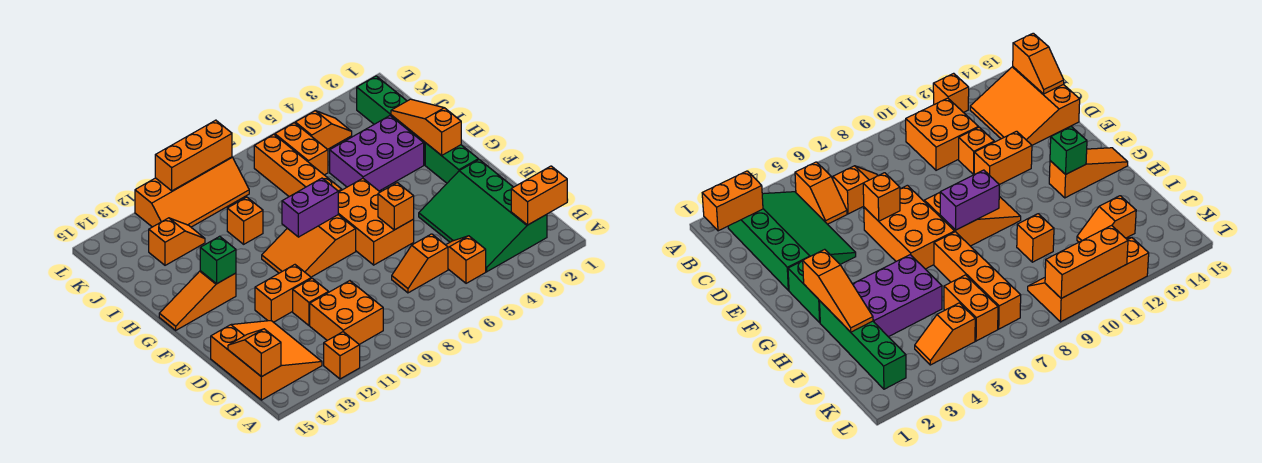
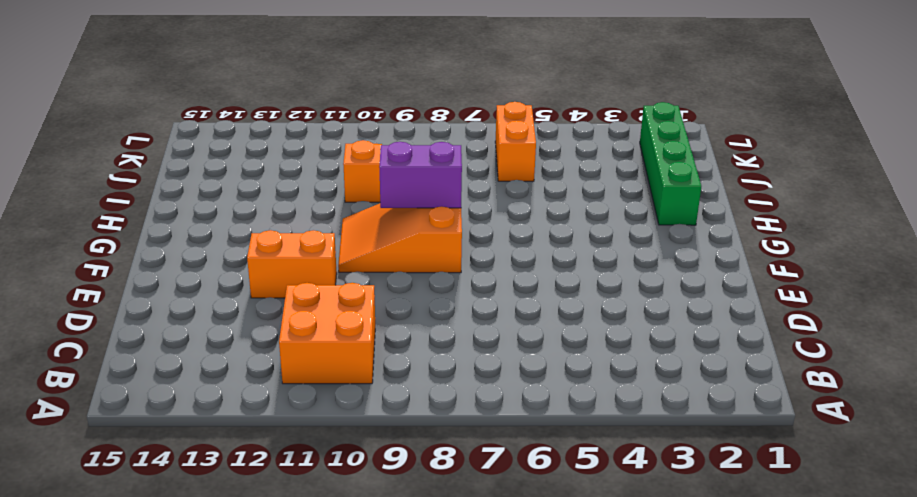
none -> orange 1x1 brick [324,332,360,379]
none -> green 3x4 slope [419,160,547,272]
none -> orange 1x2 slope [446,236,486,283]

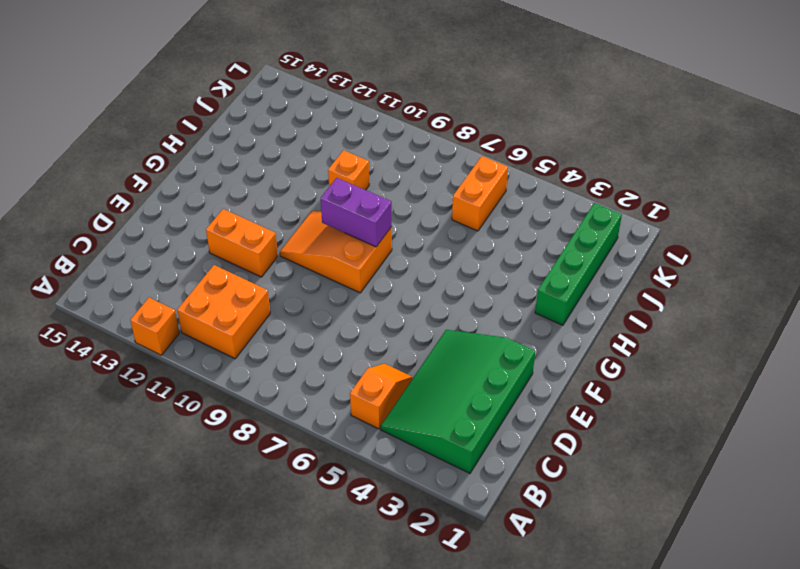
none -> orange 3x3 slope [211,321,322,400]
none -> orange 1x2 slope [392,234,448,293]
none -> orange 1x1 brick [293,278,328,326]

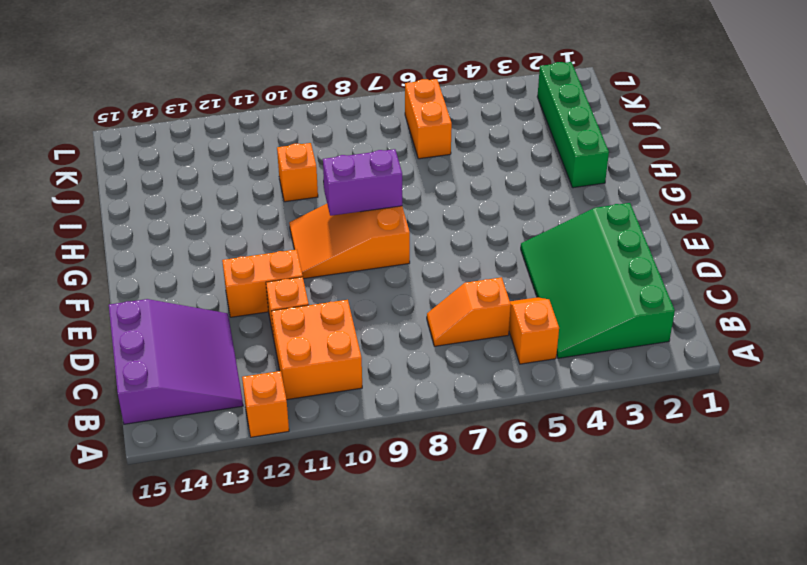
purple 3x3 slope [109,299,243,424] -> orange 3x3 slope [211,321,322,400]
none -> orange 2x3 brick [338,178,414,265]
none -> green 1x2 brick [425,143,478,183]
none -> orange 1x3 slope [159,271,236,330]

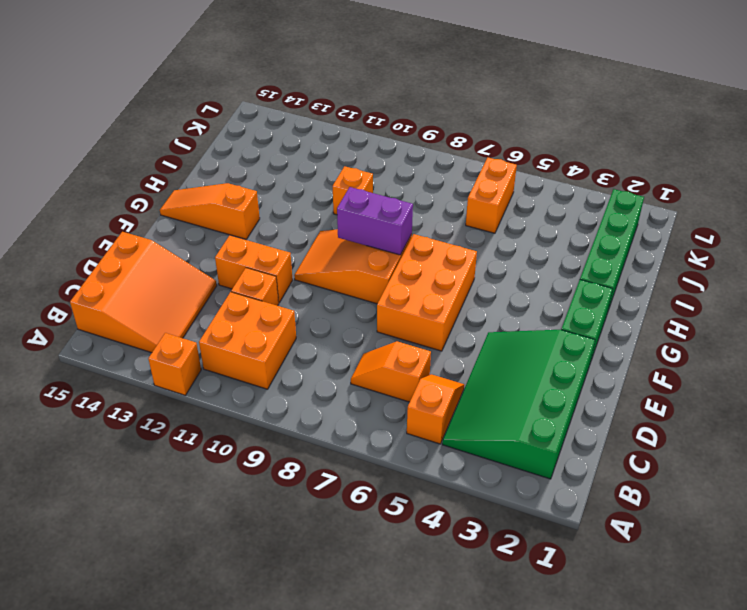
none -> purple 2x3 brick [330,116,424,191]
none -> orange 1x4 brick [254,134,342,197]
none -> orange 1x2 slope [149,218,205,265]

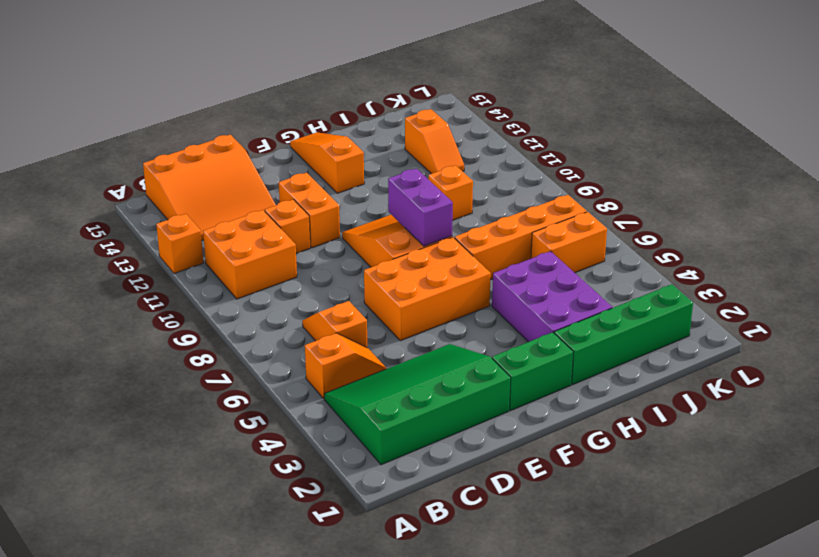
none -> orange 1x2 slope [295,111,352,149]
none -> orange 2x4 slope [135,157,249,227]
none -> orange 1x2 brick [511,166,567,225]

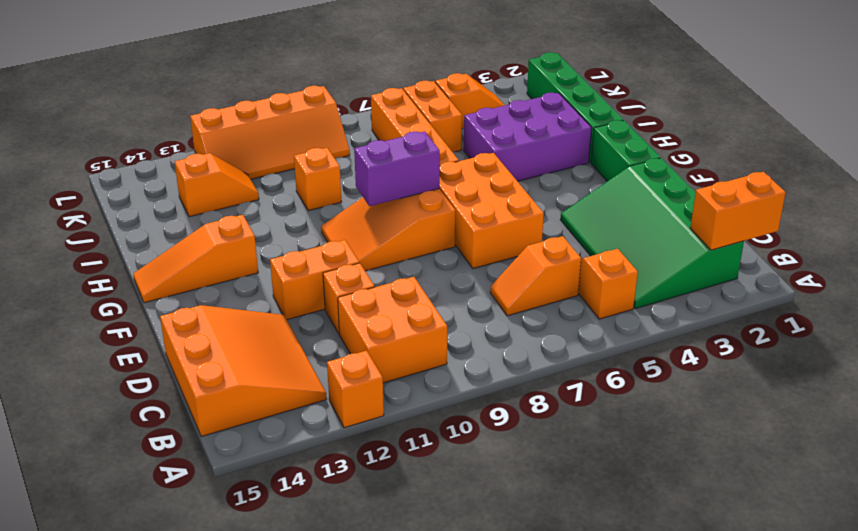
none -> orange 1x2 slope [228,329,281,377]
none -> orange 1x1 brick [378,183,414,230]
none -> orange 1x3 slope [391,99,461,155]

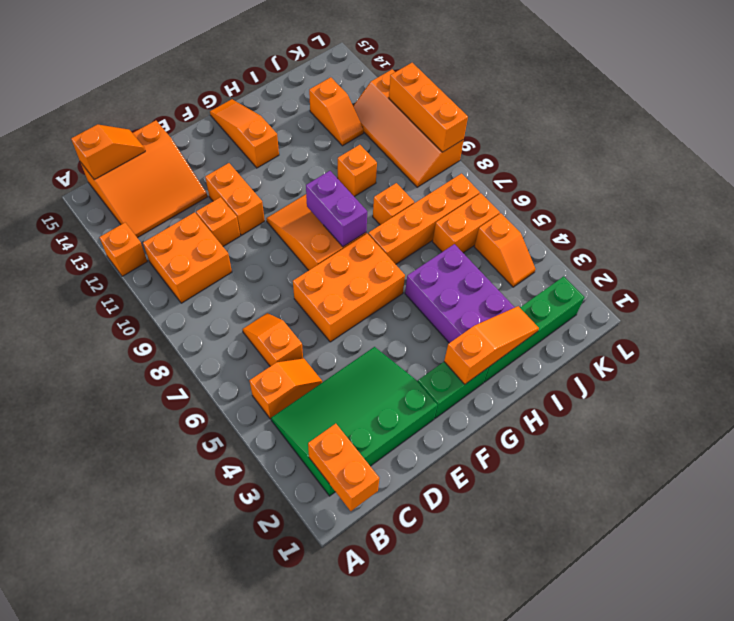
orange 1x1 brick [373,183,414,225] -> orange 1x1 brick moved to [378,183,414,230]
none -> green 1x1 brick [200,236,236,284]

